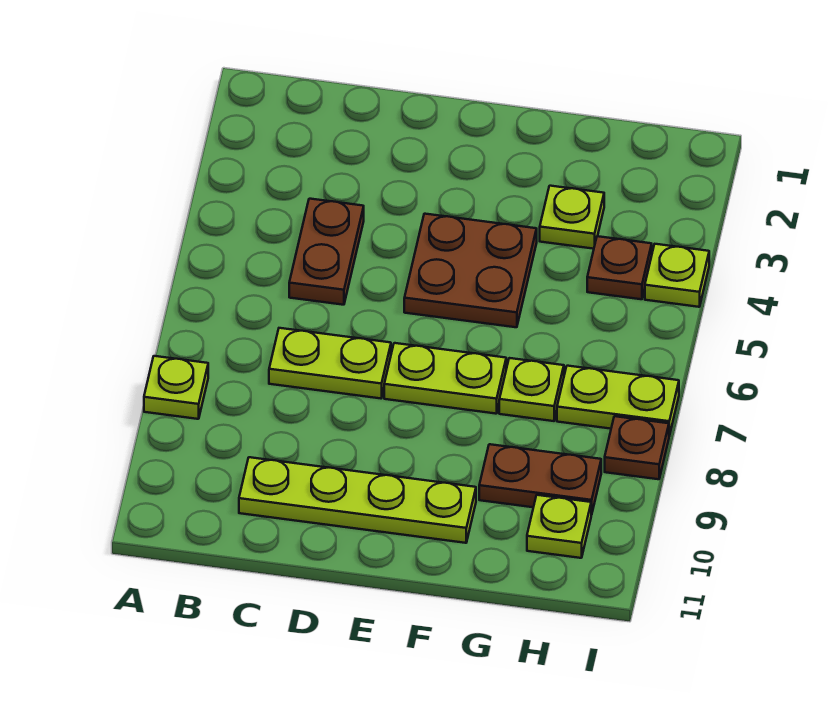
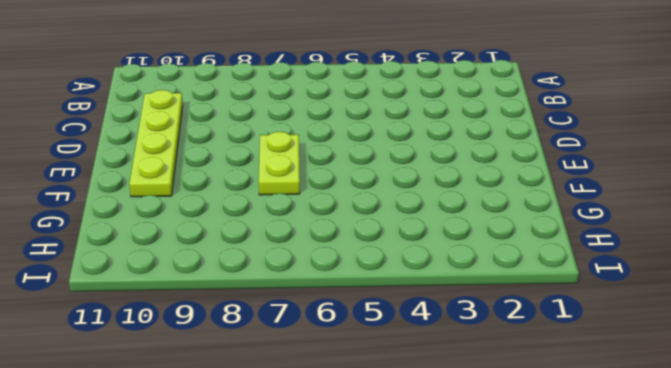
none -> lime 1x1 plate [144,356,208,419]
none -> brown 1x2 plate [289,199,364,305]
none -> lime 1x2 plate [269,328,391,398]

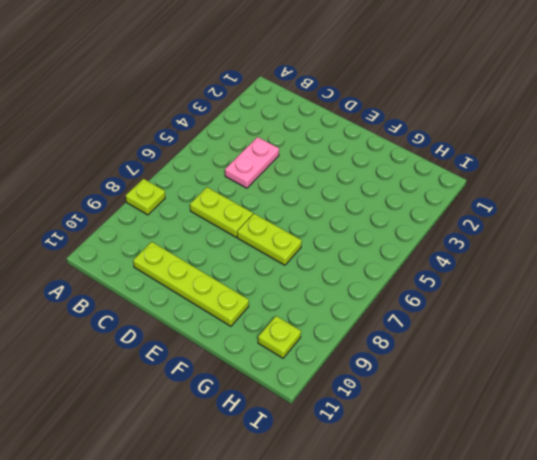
pink 1x2 plate [225,137,279,188] -> brown 1x2 plate [289,199,364,305]
none -> brown 2x2 plate [404,214,537,327]
none -> lime 1x1 plate [540,186,604,249]
none -> lime 1x1 plate [499,358,564,421]

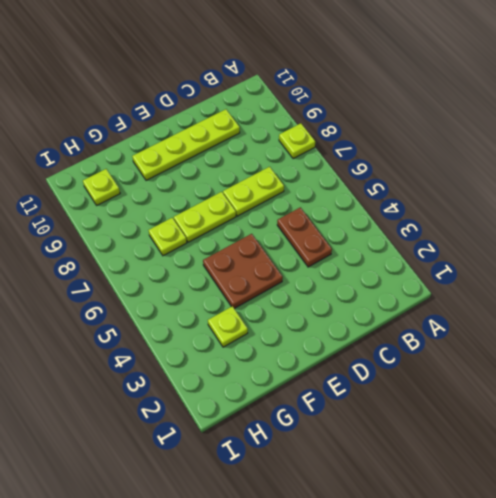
none -> brown 1x2 plate [479,444,601,515]
none -> brown 1x1 plate [587,236,652,299]
none -> lime 1x2 plate [557,366,679,436]

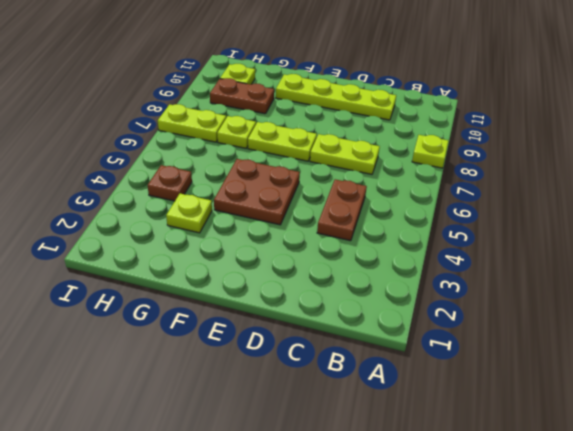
none -> lime 1x1 plate [645,244,709,307]
none -> brown 1x1 plate [605,416,669,479]

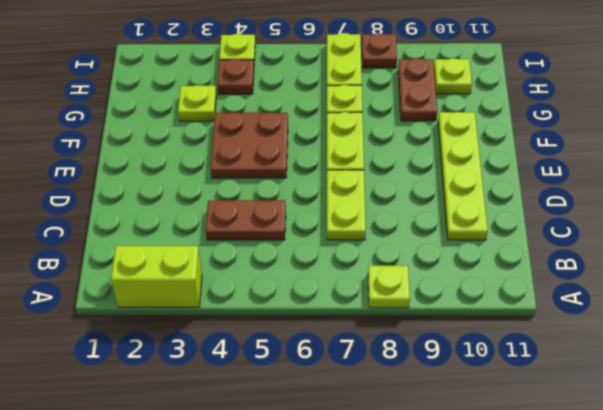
lime 1x2 brick [111,246,202,307] -> none

